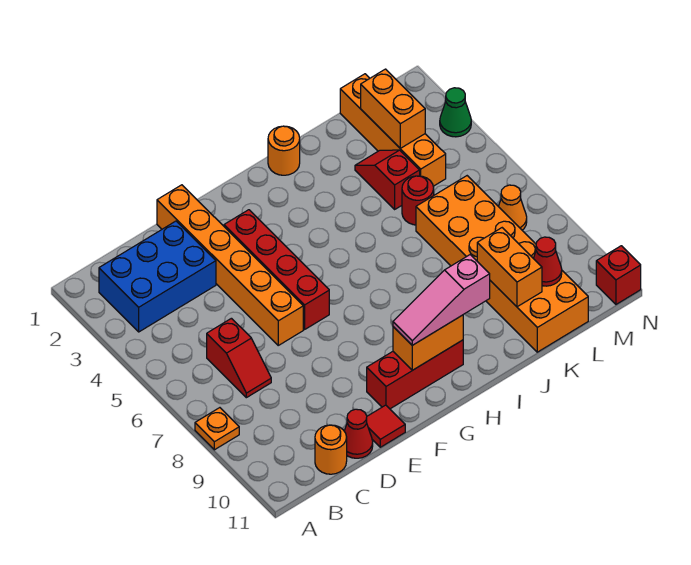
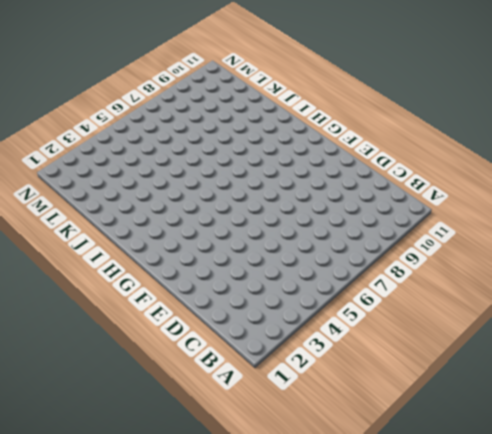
none -> orange 1x1 plate [195,408,239,450]
none -> blue 2x3 brick [99,221,216,332]
none -> red 1x2 slope [207,318,271,398]

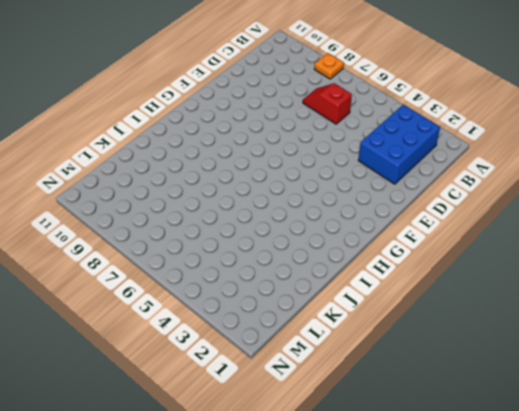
none -> orange 1x1 round brick [315,425,347,474]
none -> red 1x1 cone [344,409,373,458]
none -> orange 1x6 brick [157,185,303,345]

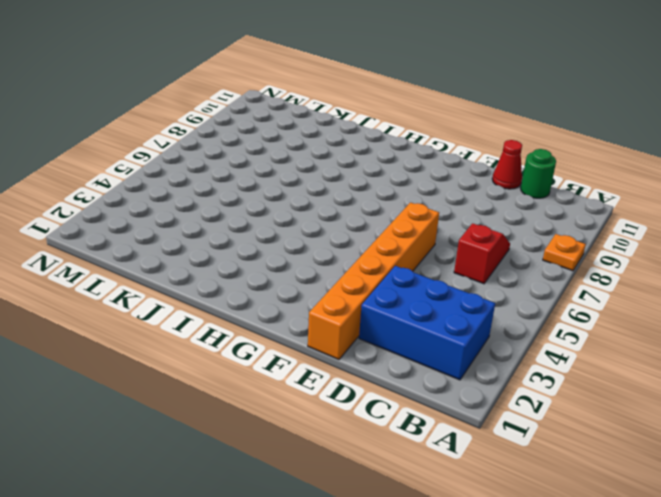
green 1x1 round brick [521,149,556,198] -> orange 1x1 round brick [315,425,347,474]
none -> red 1x1 tile [367,405,405,447]
none -> red 1x4 brick [224,210,329,329]
none -> red 1x3 brick [367,340,463,409]

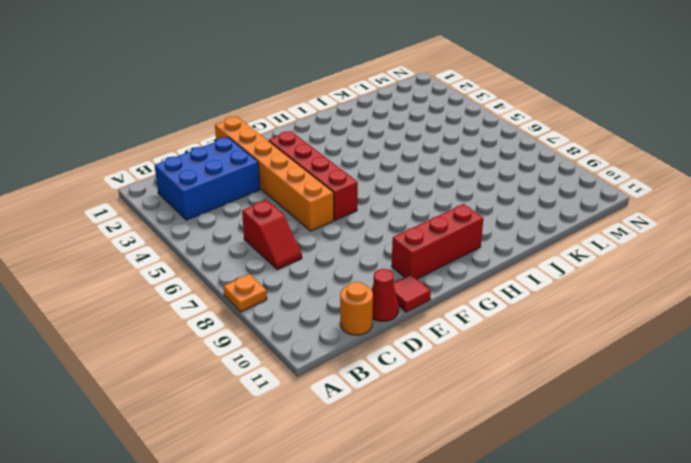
none -> orange 1x1 round brick [268,126,300,175]
none -> red 1x2 slope [355,150,420,209]
none -> red 1x1 round brick [402,176,434,225]

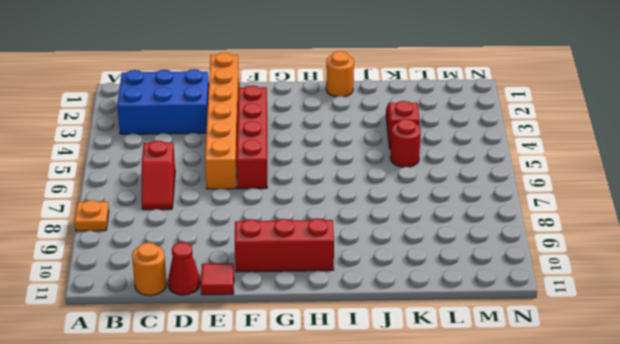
none -> orange 2x6 brick [416,176,588,352]
none -> orange 1x4 brick [340,74,446,186]
none -> orange 1x1 cone [498,185,527,230]

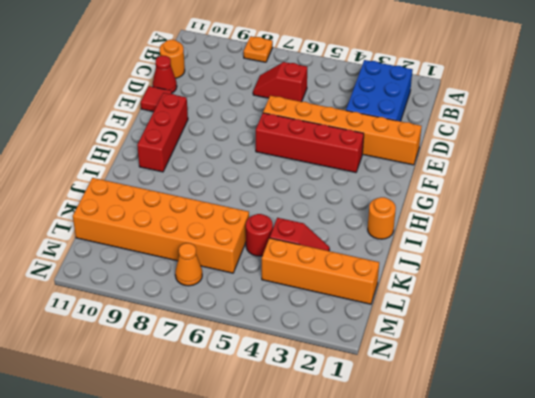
none -> green 1x1 cone [440,88,471,137]
none -> red 1x1 brick [596,246,641,304]
none -> orange 1x2 brick [393,315,463,370]

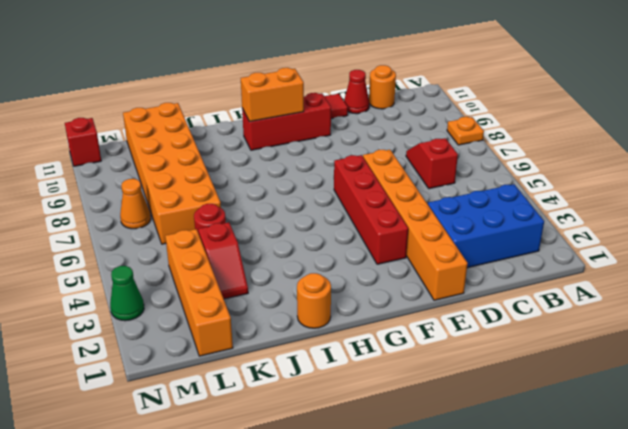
none -> orange 1x2 brick [477,228,542,307]
none -> orange 1x2 brick [361,69,425,148]
none -> red 1x1 cone [533,237,562,286]

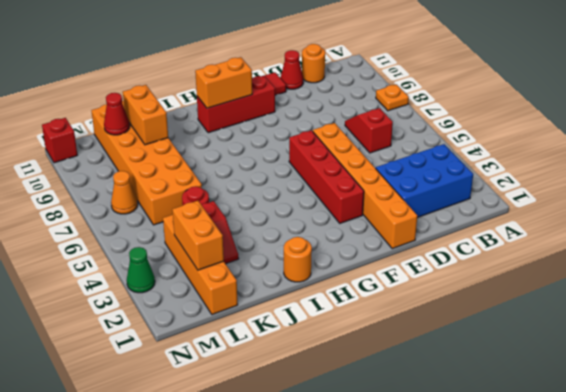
none -> pink 1x3 slope [393,255,490,345]

